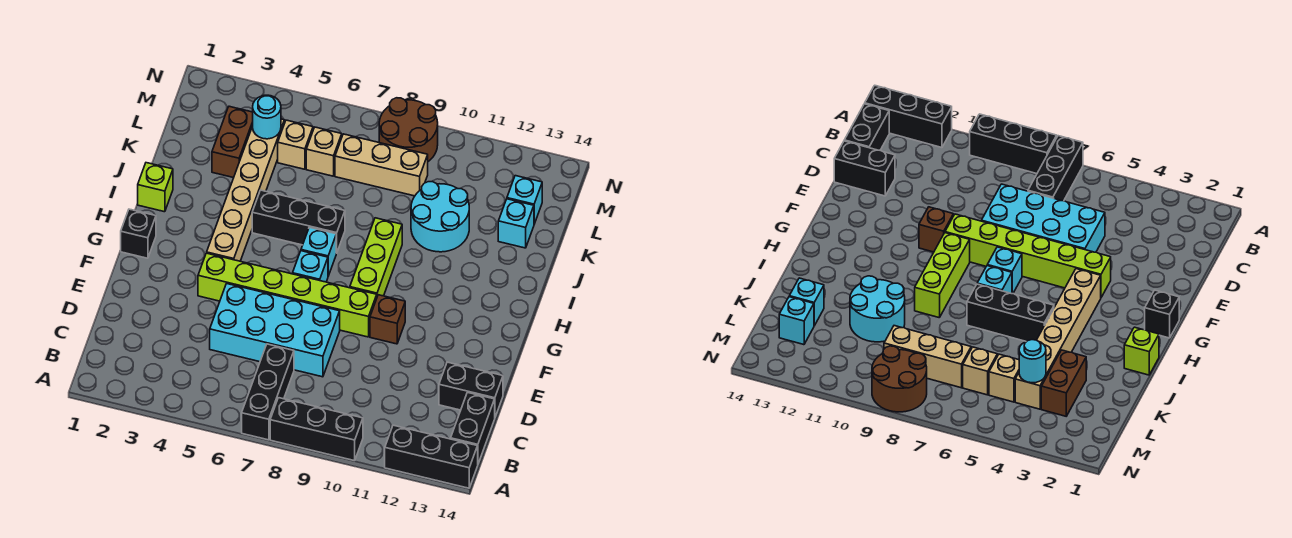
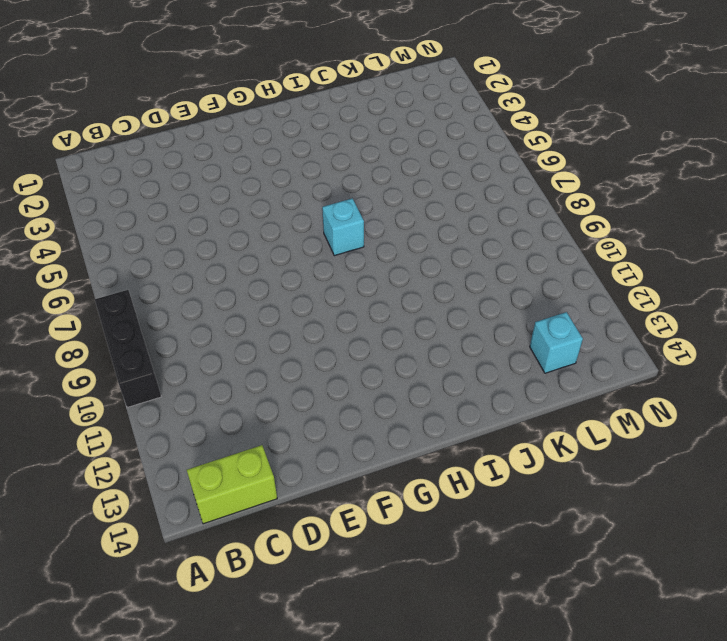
lime 1x2 brick [187,445,277,524] -> black 1x2 brick [451,393,495,464]
none -> black 1x3 brick [242,344,294,440]
none -> black 1x3 brick [385,425,478,488]
none -> cyan 2x4 brick [210,284,340,377]

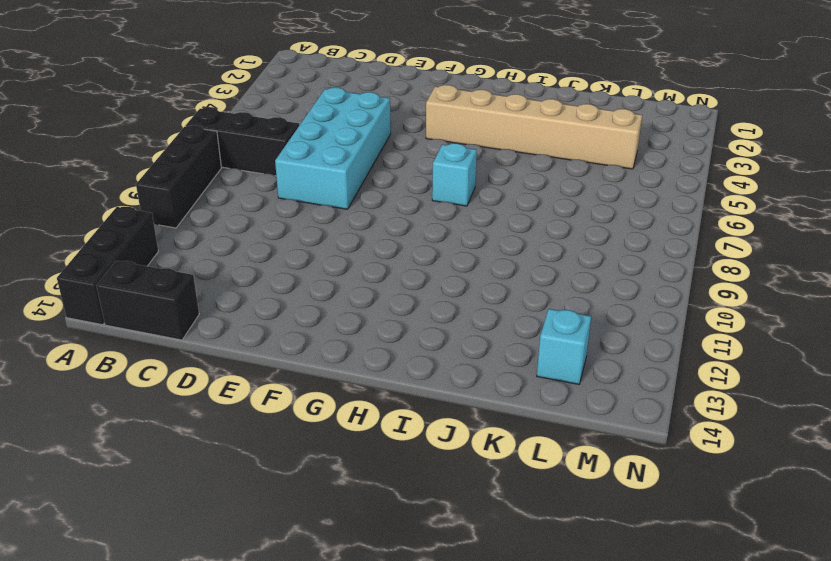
none -> black 1x2 brick [439,362,503,417]
none -> lime 1x6 brick [198,253,377,337]
none -> brown 1x1 brick [370,295,405,344]

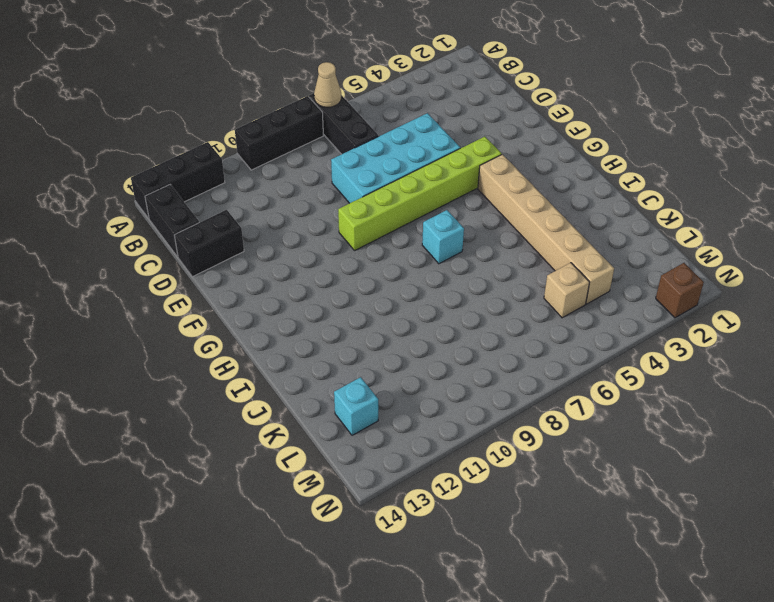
tan 1x1 cone [314,62,341,107] -> none
brown 1x1 brick [656,263,704,318] -> brown 1x1 brick moved to [370,295,405,344]
none -> black 1x1 brick [121,209,156,258]
none -> cyan 1x1 brick [293,251,328,282]
none -> lime 1x3 brick [350,218,402,296]

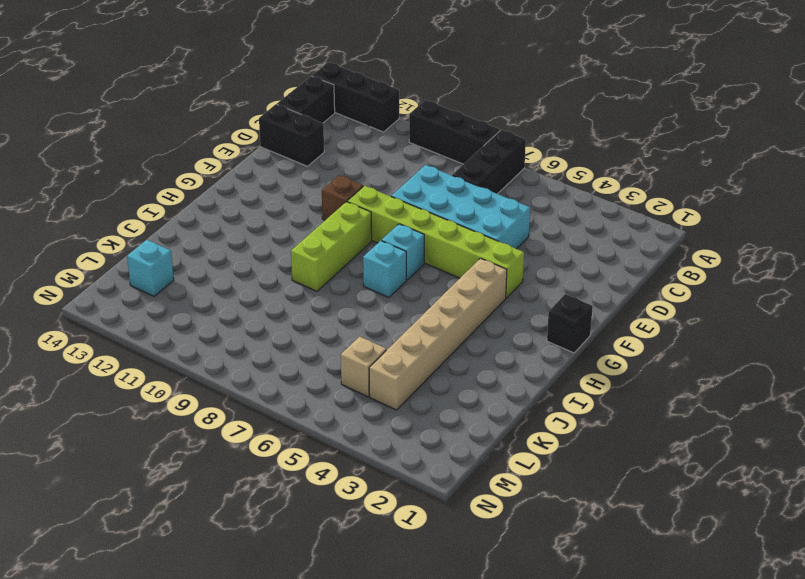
none -> lime 1x1 brick [138,163,173,212]
none -> black 1x3 brick [252,190,345,253]
none -> cyan 2x2 round brick [411,182,469,252]

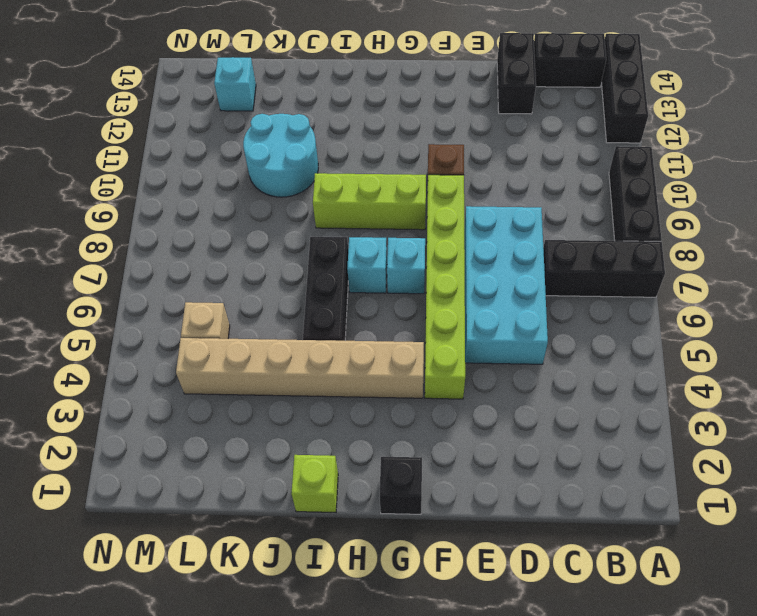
none -> brown 1x2 brick [212,106,253,178]
none -> cyan 1x1 brick [498,199,534,248]
none -> tan 1x1 brick [306,127,342,176]

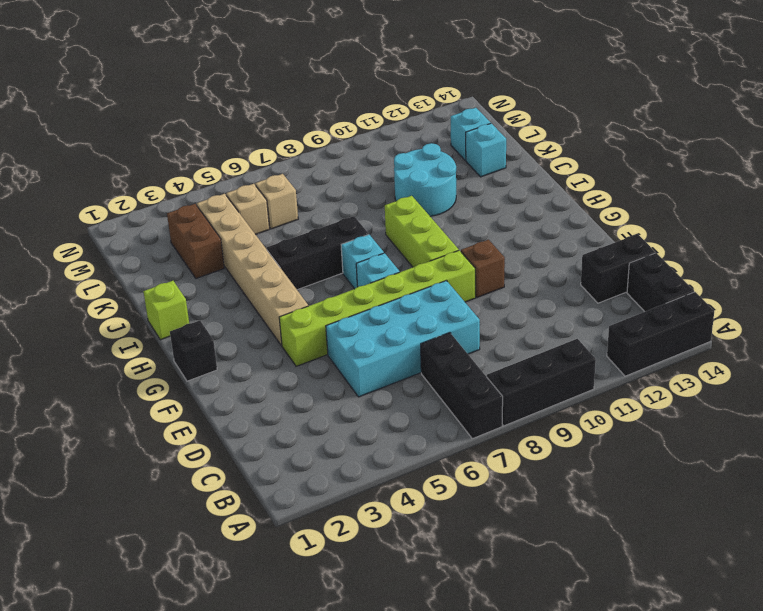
none -> tan 1x3 brick [335,134,428,196]
none -> brown 2x2 round brick [379,98,438,161]
none -> cyan 1x1 round brick [253,95,281,139]

